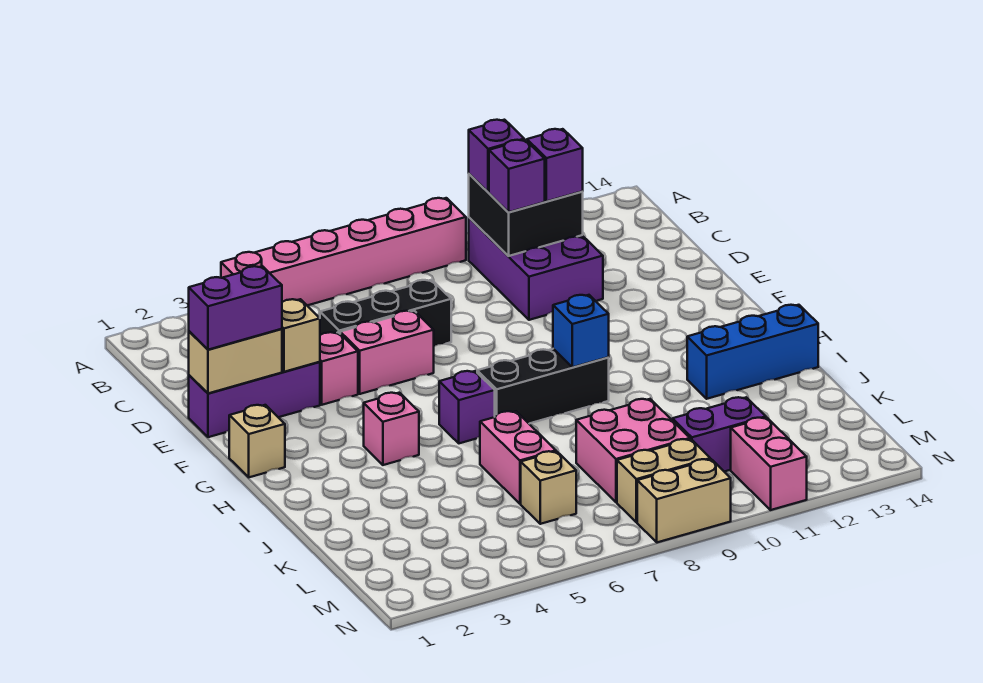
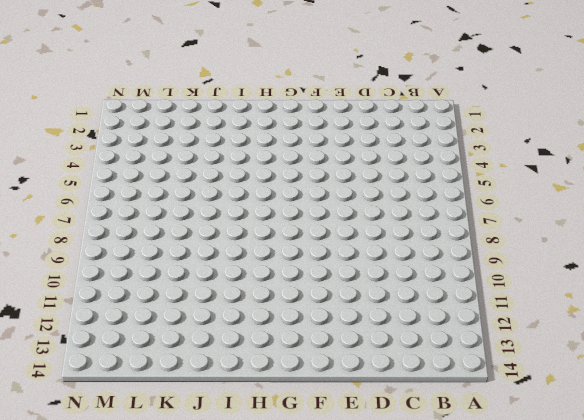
none -> pink 1x6 brick [221,198,466,305]
none -> purple 2x3 brick [469,218,603,320]
none -> black 1x3 brick [320,280,451,346]

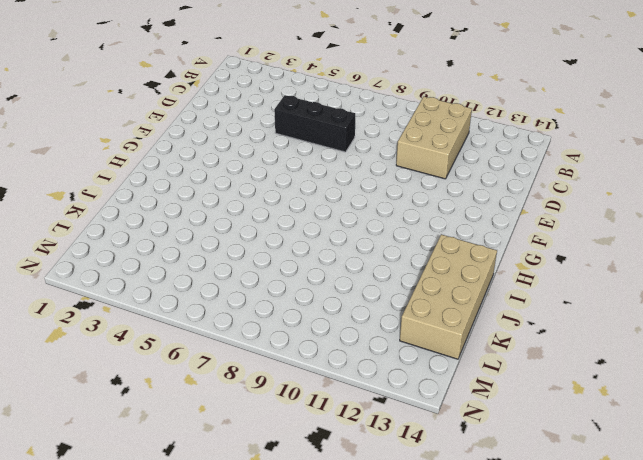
tan 2x3 brick [396,97,472,179] -> purple 2x3 brick [469,218,603,320]
tan 2x4 brick [400,234,497,359] -> blue 1x3 brick [687,305,818,399]
none -> pink 1x6 brick [221,198,466,305]
none -> purple 1x3 brick [188,362,320,437]
none -> pink 1x1 brick [320,332,358,405]

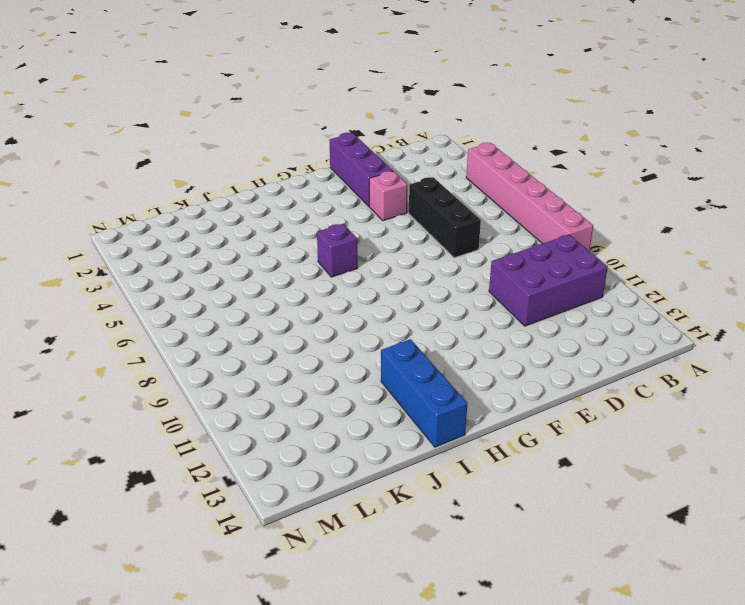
none -> pink 1x2 brick [340,311,434,394]
none -> tan 1x1 brick [229,405,285,477]
none -> pink 1x1 brick [364,393,419,465]

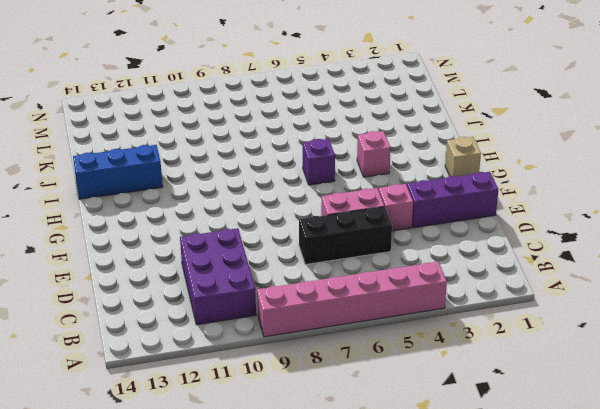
none -> black 1x3 brick [477,349,609,424]
none -> pink 1x2 brick [480,411,556,504]
none -> pink 2x2 brick [576,399,690,502]

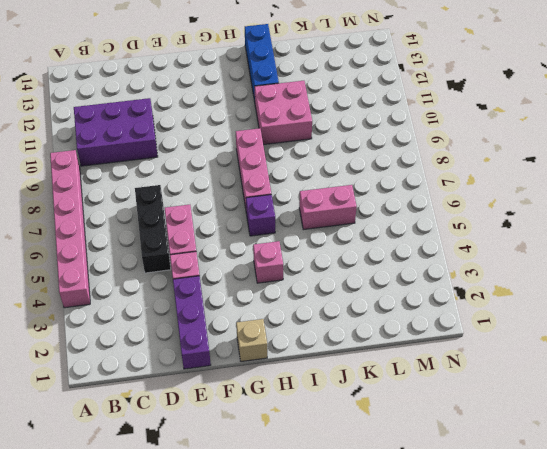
pink 1x3 brick [236,128,271,208] -> black 1x3 brick [477,349,609,424]
pink 2x2 brick [255,81,312,145] -> pink 2x2 brick moved to [576,399,690,502]
none -> tan 1x1 brick [521,451,576,524]
none -> purple 1x2 brick [672,397,766,472]
none -> tan 1x2 brick [617,439,710,522]

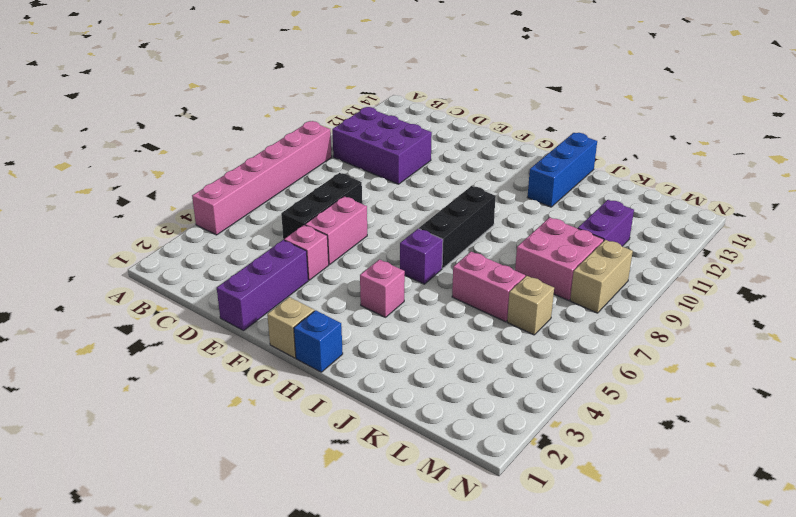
blue 1x1 brick [294,310,343,372] -> blue 1x1 brick moved to [553,295,609,367]
none -> pink 1x2 brick [731,417,807,510]
none -> tan 1x2 brick [637,459,731,542]
none -> black 2x2 brick [469,174,583,256]

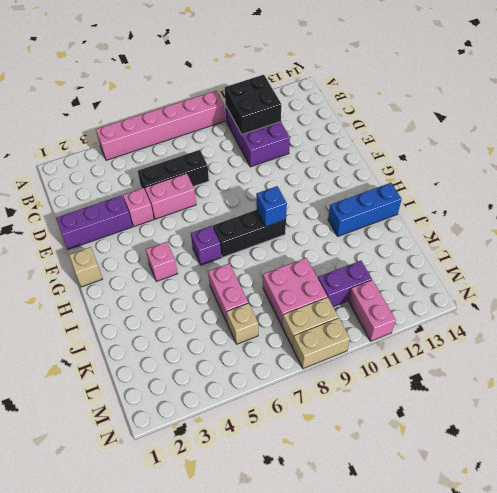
none -> tan 1x2 brick [189,329,282,393]
none -> tan 1x1 brick [282,299,320,372]
none -> purple 1x1 brick [469,120,524,192]

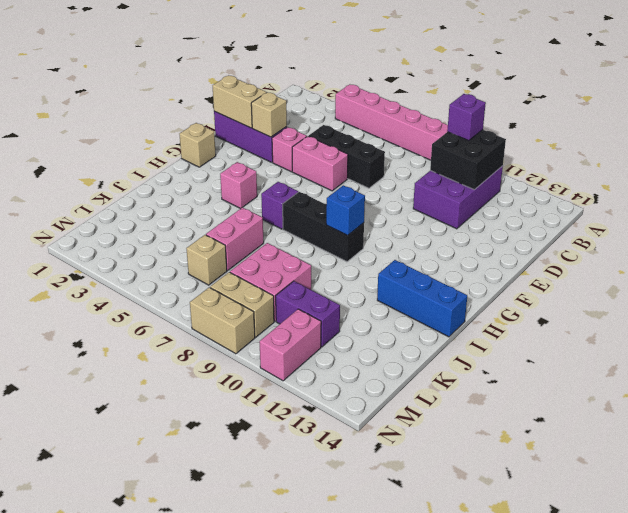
none -> purple 1x1 brick [489,140,545,212]
none -> purple 1x1 brick [527,129,583,201]
none -> purple 1x2 brick [189,266,282,350]

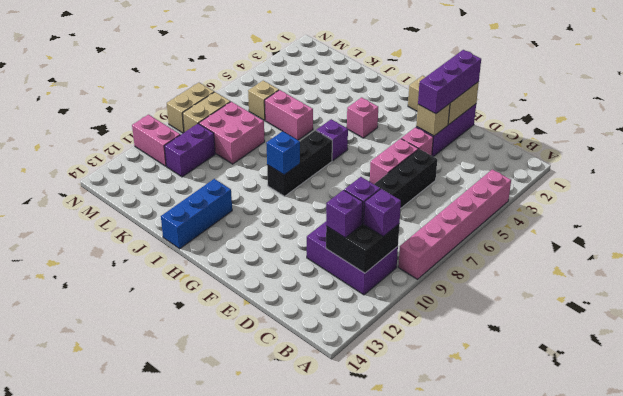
purple 1x3 brick [418,50,481,114] -> purple 1x2 brick [189,266,282,350]

